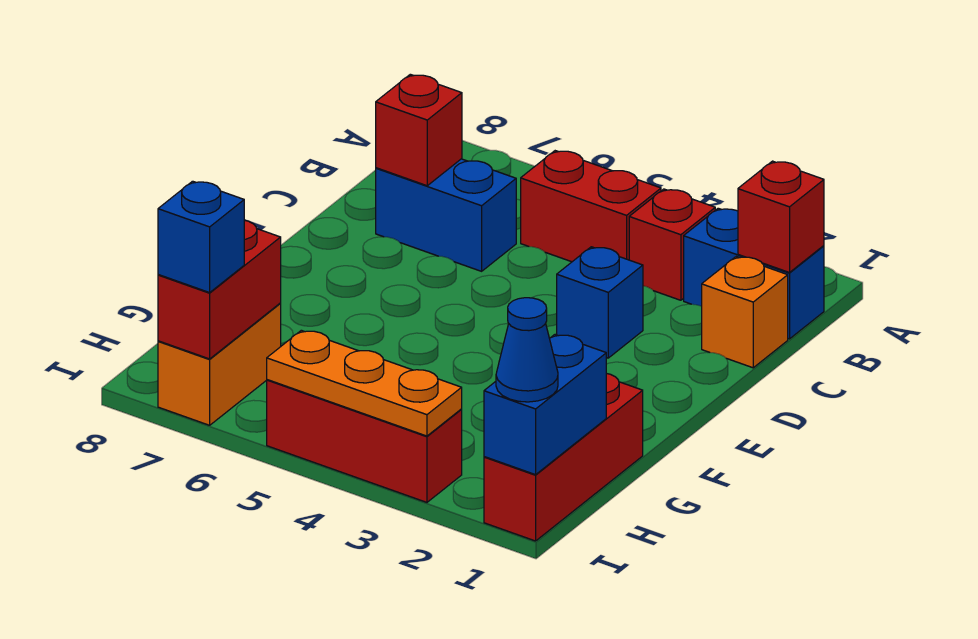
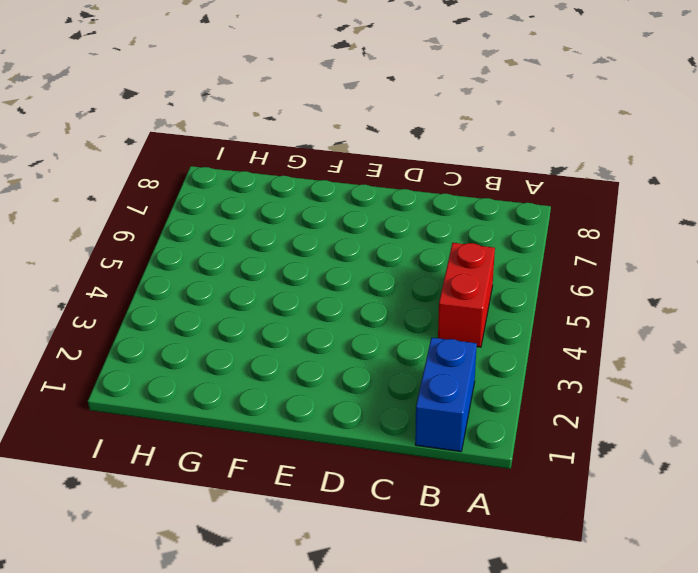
none -> red 1x1 brick [629,189,715,300]
none -> orange 1x1 brick [702,257,788,368]
none -> blue 1x2 brick [376,159,516,271]

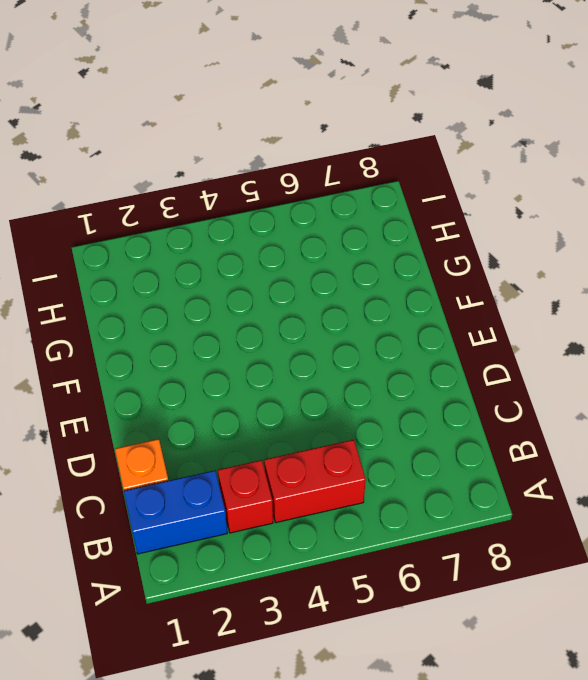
none -> blue 1x2 brick [376,159,516,271]
none -> blue 1x1 brick [557,247,643,358]
none -> red 1x3 brick [484,373,643,541]

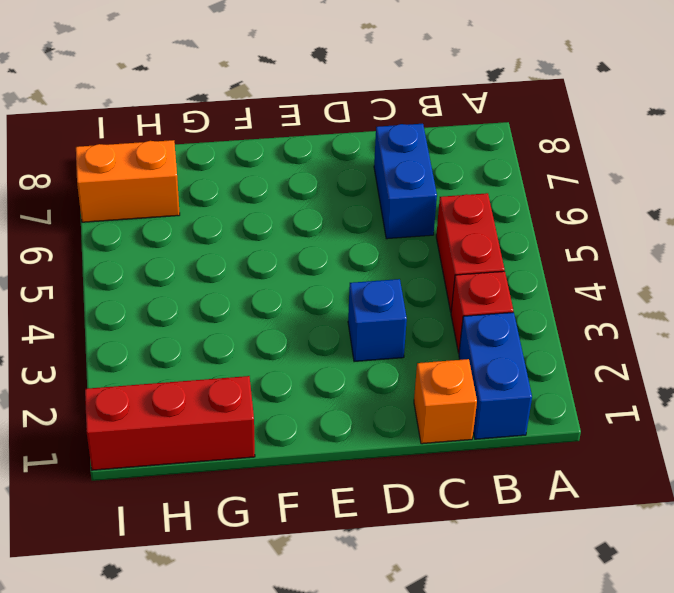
none -> red 1x3 brick [267,380,462,502]
none -> red 1x1 brick [738,161,824,273]
none -> red 1x1 brick [376,74,462,186]

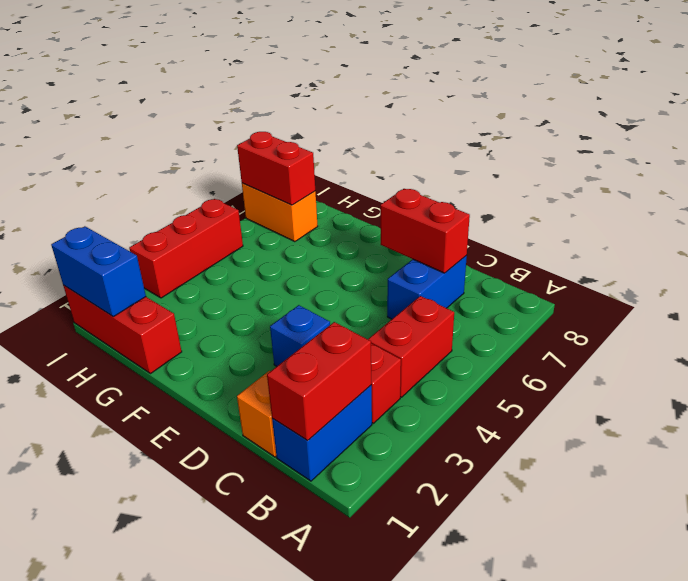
red 1x2 brick [267,322,371,440] -> red 1x1 brick [738,161,824,273]
red 1x2 brick [380,189,470,273] -> red 1x1 brick [376,74,462,186]
none -> orange 1x3 plate [267,330,462,436]
none -> blue 1x1 cone [496,298,558,402]
none -> blue 1x1 brick [158,181,244,293]

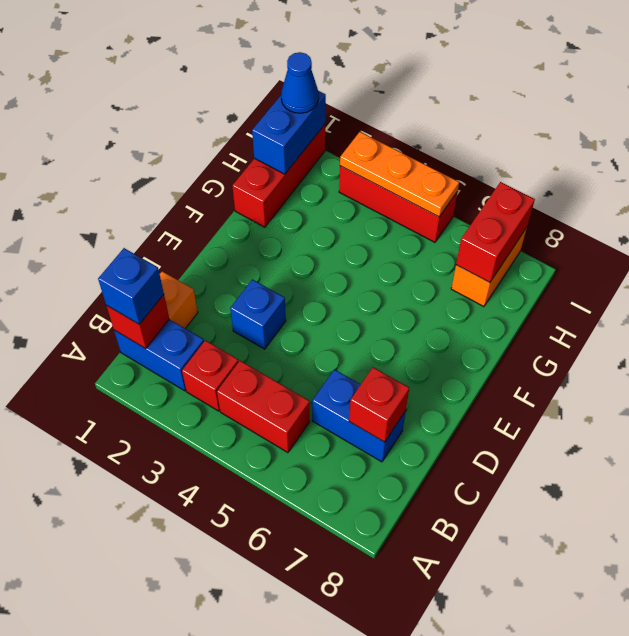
blue 1x1 brick [98,248,164,324] -> blue 1x1 brick moved to [158,181,244,293]

